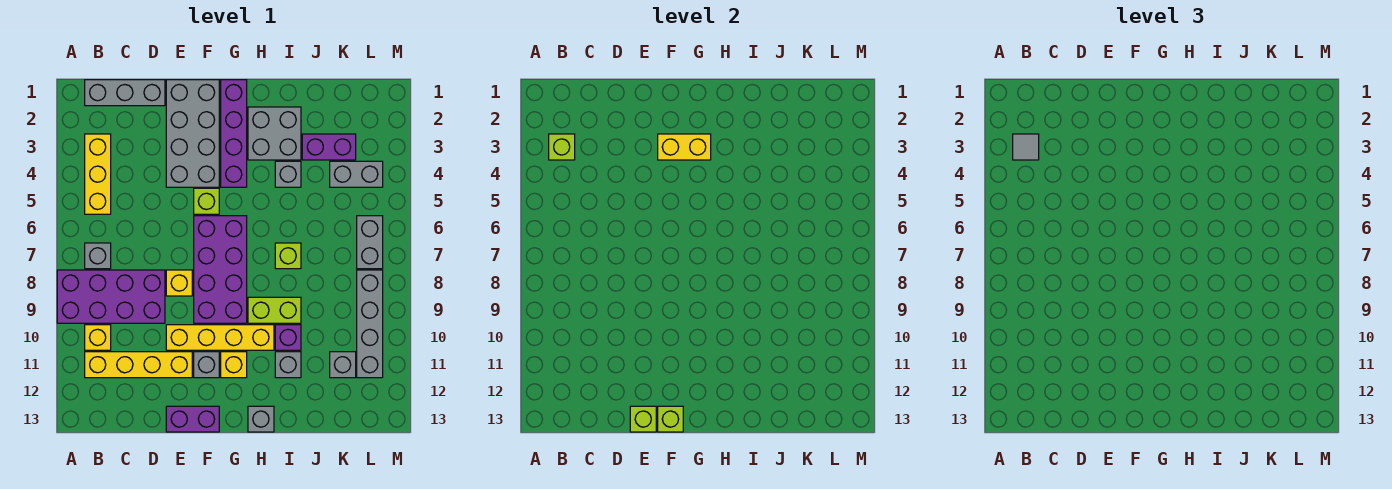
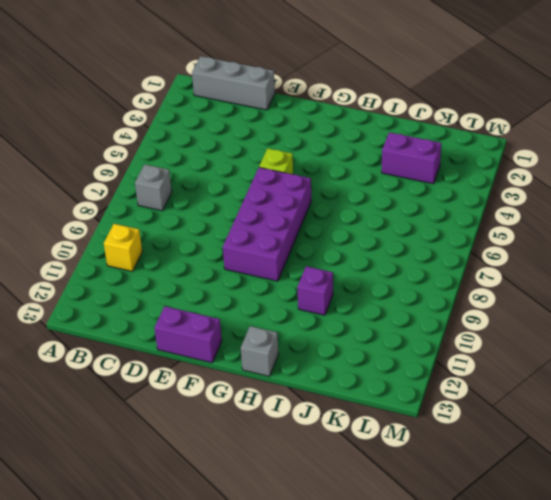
none -> purple 2x4 brick [57,270,165,323]
none -> yellow 1x3 brick [85,134,111,214]
none -> yellow 1x4 brick [85,352,192,378]
none -> grey 2x4 brick [166,80,219,187]

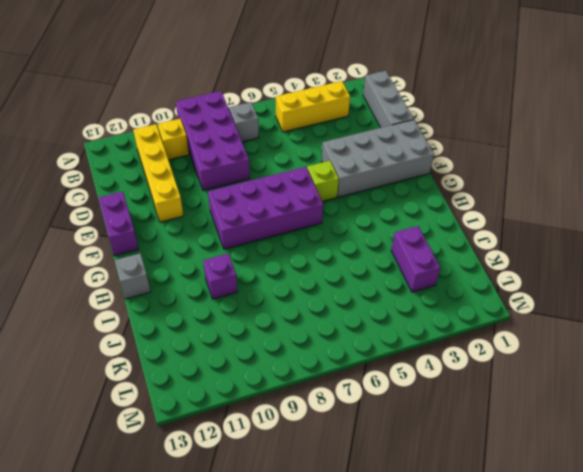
none -> yellow 1x1 brick [166,270,192,296]
none -> yellow 1x4 brick [166,325,274,350]
none -> grey 1x1 brick [194,352,219,378]
none -> purple 1x4 brick [221,80,247,187]

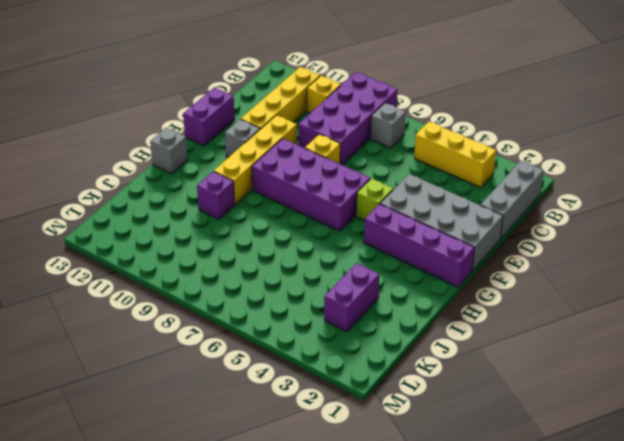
none -> yellow 1x1 brick [221,352,247,378]
none -> grey 2x2 brick [248,107,301,160]
none -> lime 1x2 brick [248,297,301,323]
none -> grey 1x1 brick [275,161,301,187]

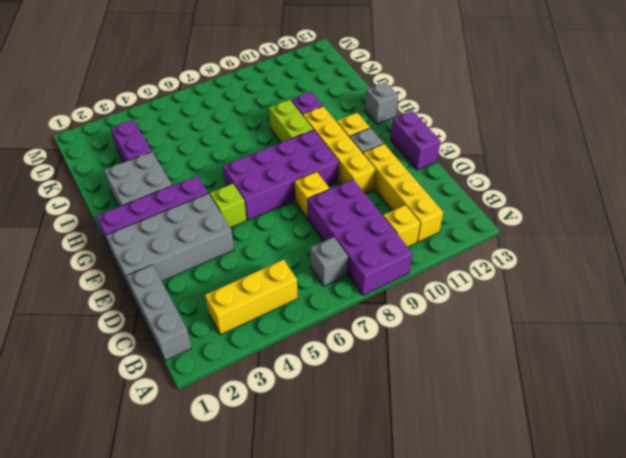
none -> grey 1x1 brick [275,161,301,187]
none -> lime 1x1 brick [275,243,301,269]
none -> grey 1x1 brick [275,352,301,378]
none -> grey 1x2 brick [330,161,383,187]

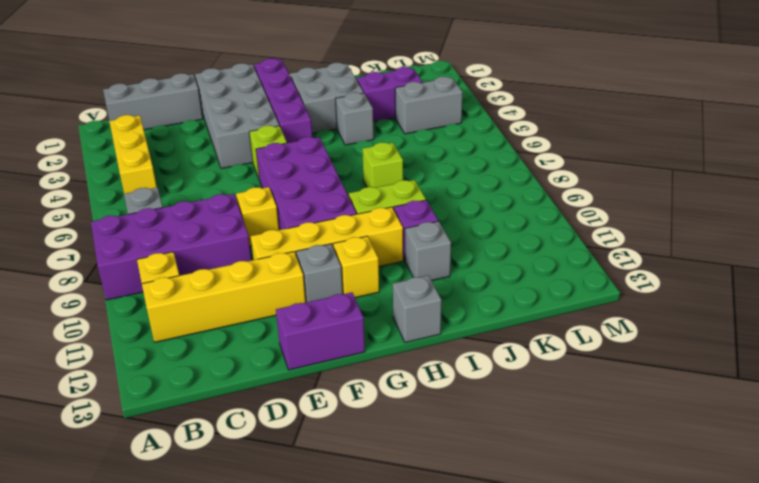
none -> grey 1x1 brick [330,352,356,378]
none -> grey 1x2 brick [357,216,383,269]
none -> grey 1x4 brick [357,270,383,378]
none -> lime 1x1 brick [549,134,575,160]

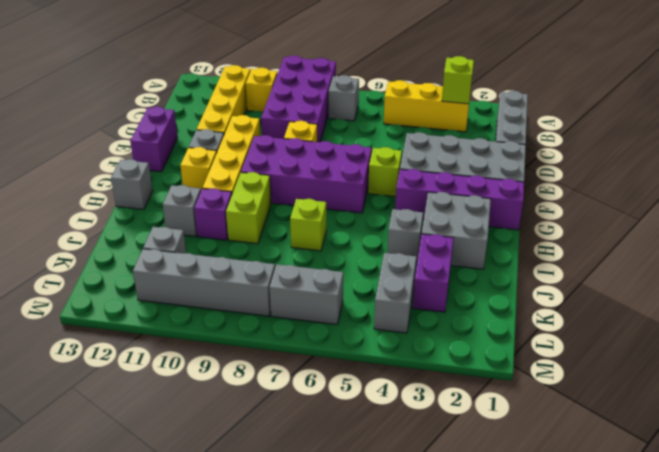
none -> lime 1x1 brick [630,406,656,432]
none -> yellow 1x2 brick [658,134,711,160]
none -> lime 1x1 brick [658,406,683,432]
none -> grey 1x1 tile [1013,134,1039,160]

